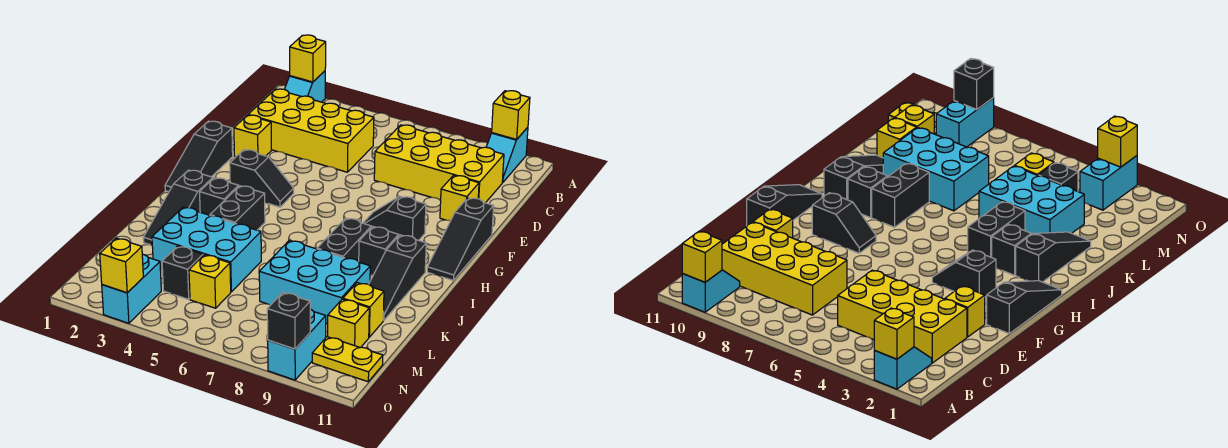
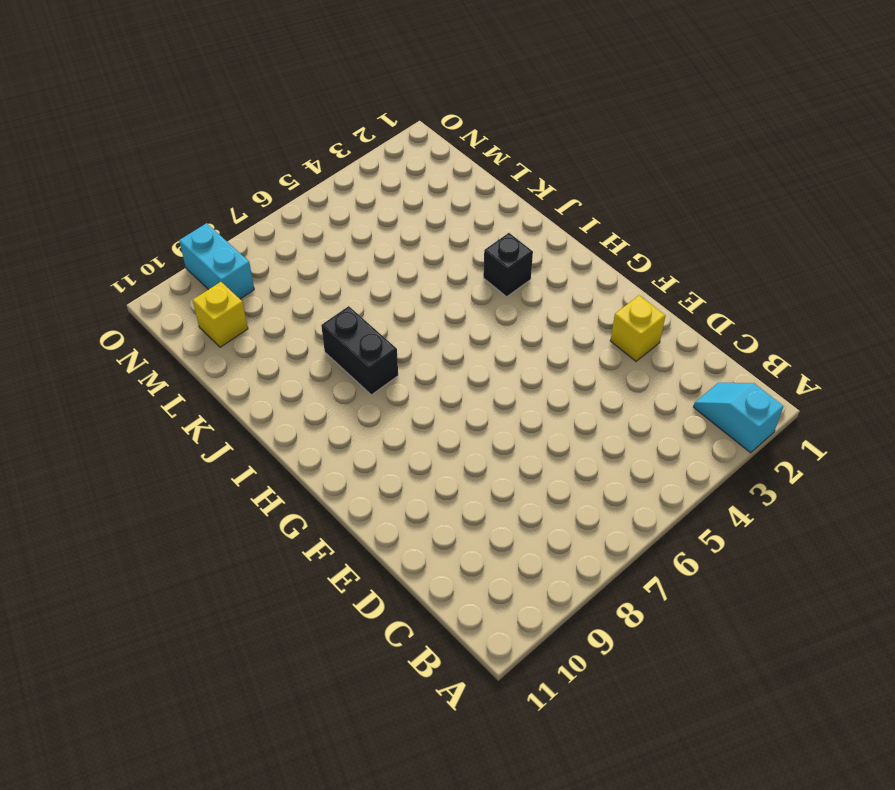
none -> cyan 1x2 slope [486,127,528,183]
none -> yellow 2x4 brick [248,89,374,172]
none -> yellow 2x4 brick [374,125,504,203]

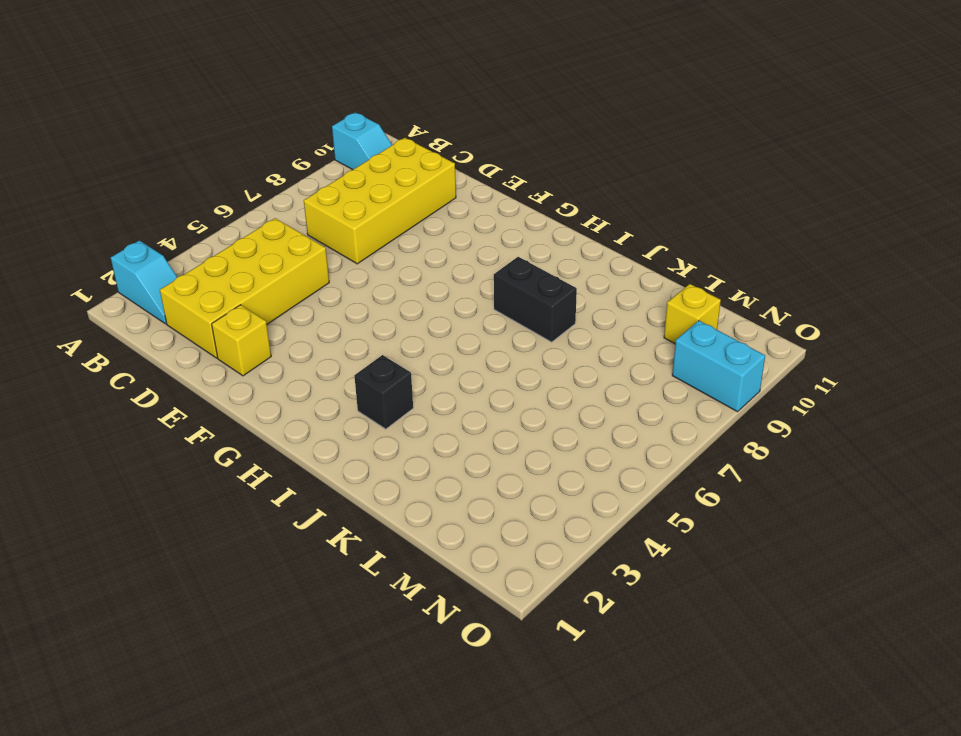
none -> yellow 1x1 brick [440,175,479,221]
none -> black 1x3 slope [165,121,233,192]
none -> black 1x3 slope [427,198,494,280]

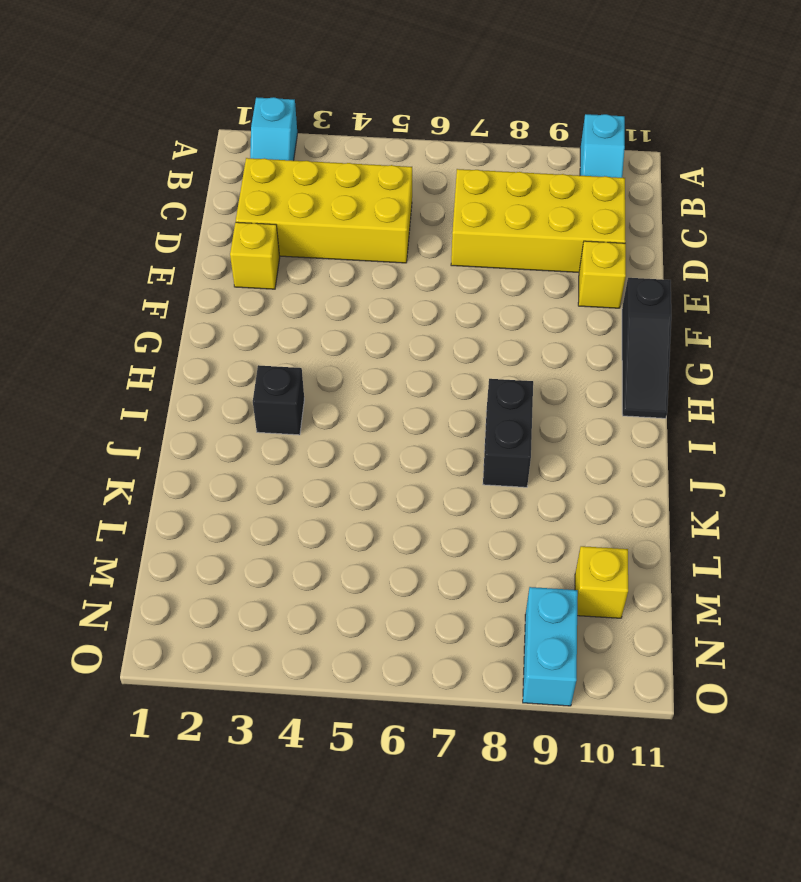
none -> black 1x3 slope [165,121,233,192]
none -> black 1x2 slope [230,150,294,207]
none -> black 1x2 slope [363,196,426,240]

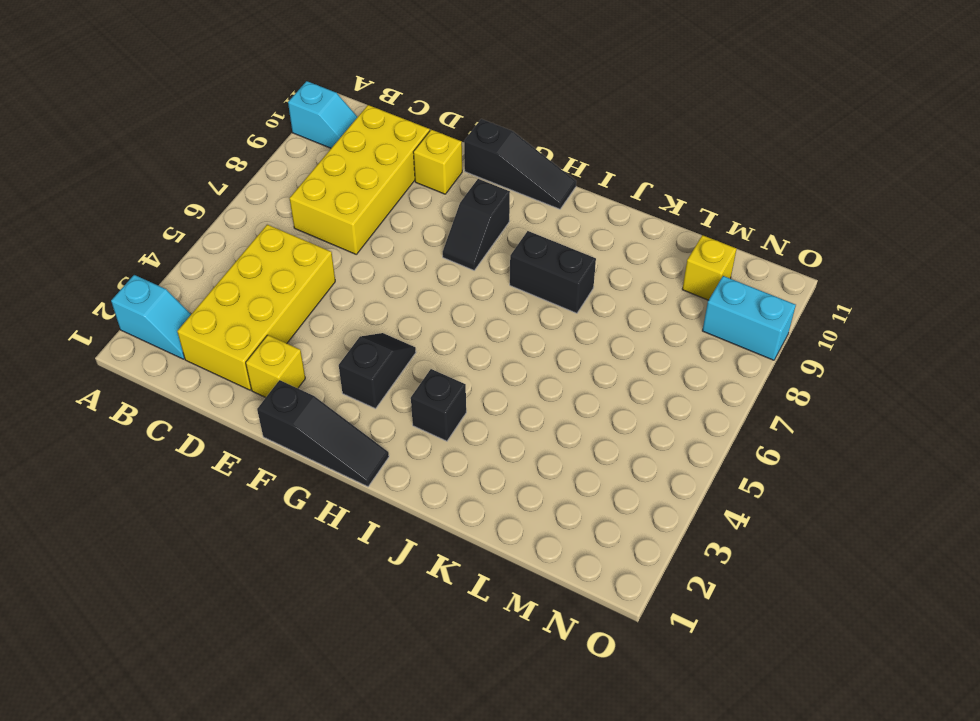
none -> black 1x3 slope [143,170,213,245]
none -> black 1x2 brick [210,186,265,230]
none -> black 1x1 brick [359,226,399,275]

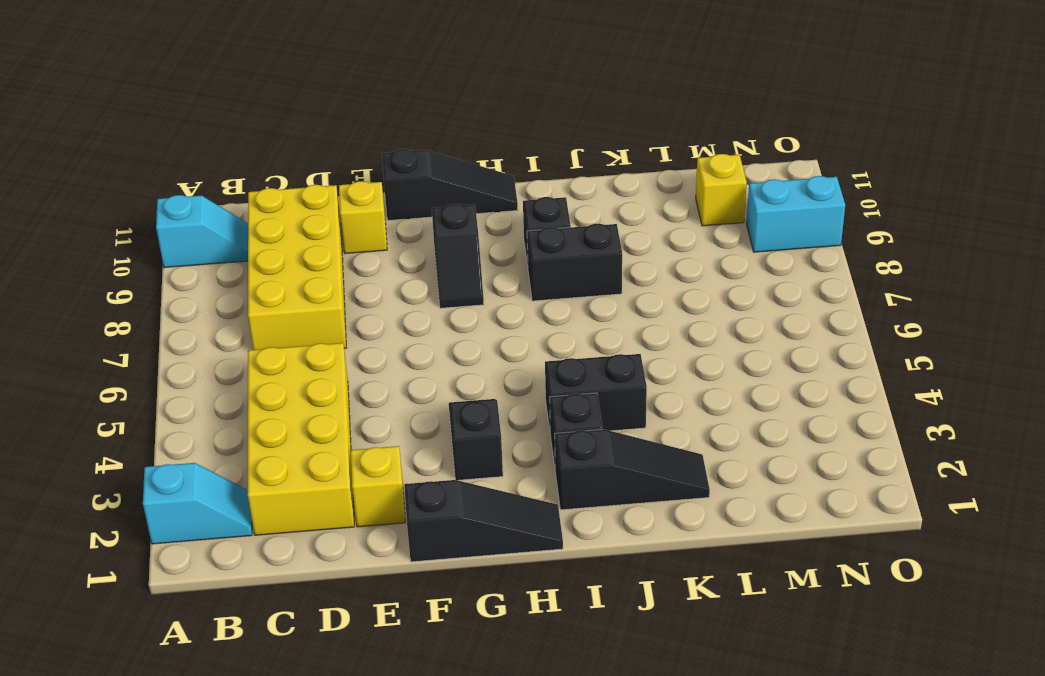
none -> black 1x3 slope [369,235,426,320]
none -> cyan 2x3 brick [152,207,261,292]
none -> cyan 2x3 brick [259,240,370,324]

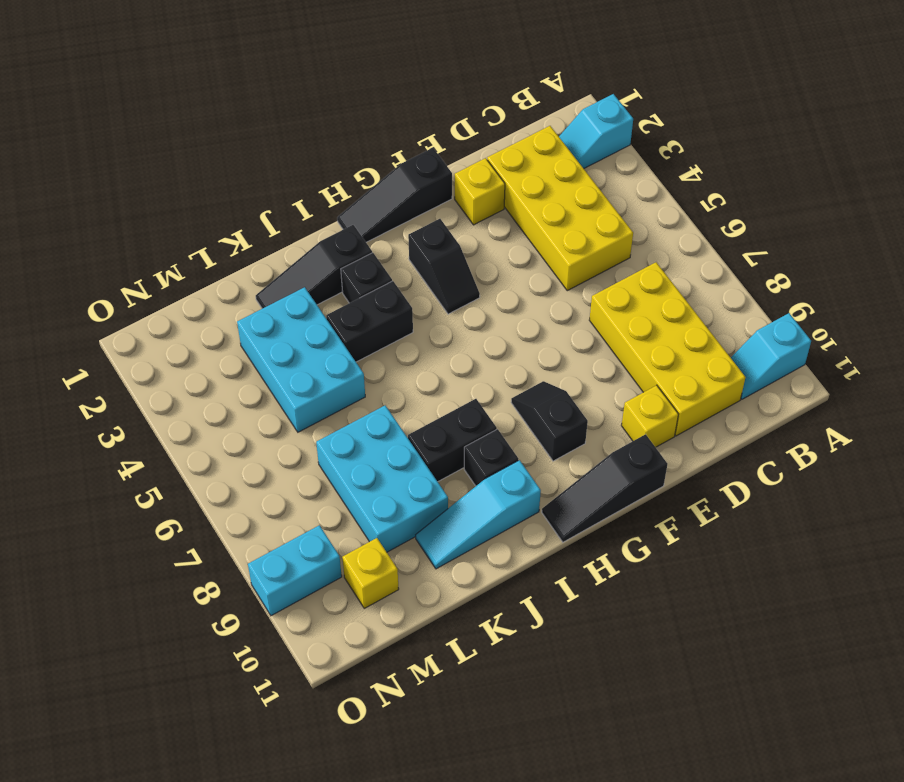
cyan 1x3 slope [416,460,541,569] -> black 1x3 slope [369,235,426,320]
none -> yellow 1x1 brick [343,283,384,337]
none -> black 1x1 brick [162,246,203,299]
none -> yellow 1x1 brick [189,255,231,308]

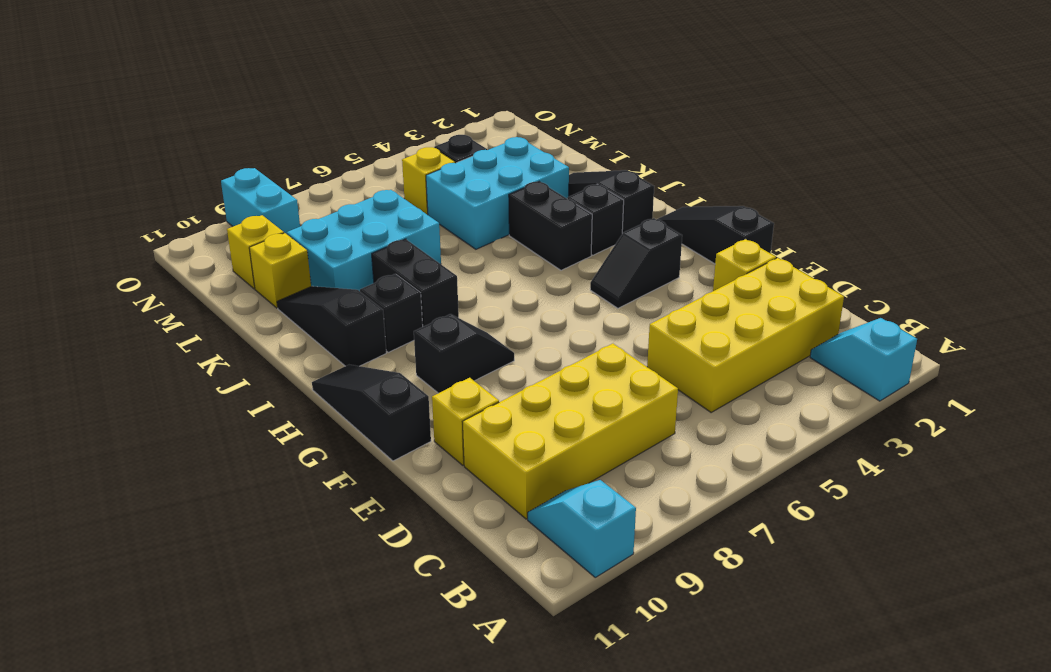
none -> cyan 1x2 brick [102,254,161,323]
none -> yellow 1x2 plate [312,337,383,382]
none -> yellow 1x1 brick [290,35,326,82]

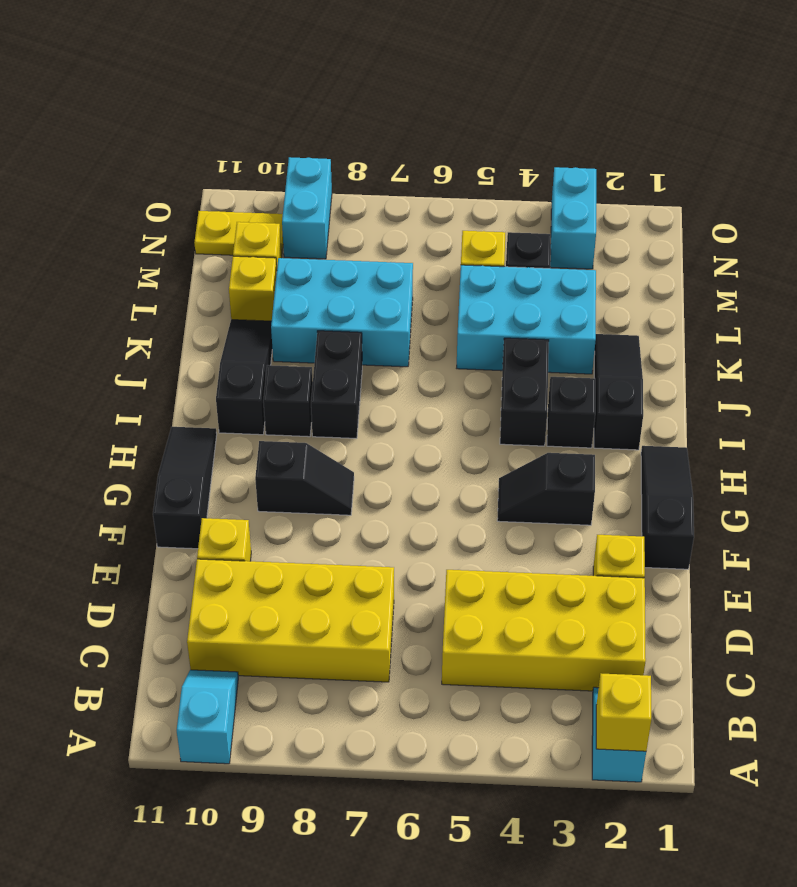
none -> yellow 1x1 brick [492,91,530,139]
none -> yellow 1x1 brick [100,238,143,293]
none -> black 1x1 brick [267,292,310,349]

